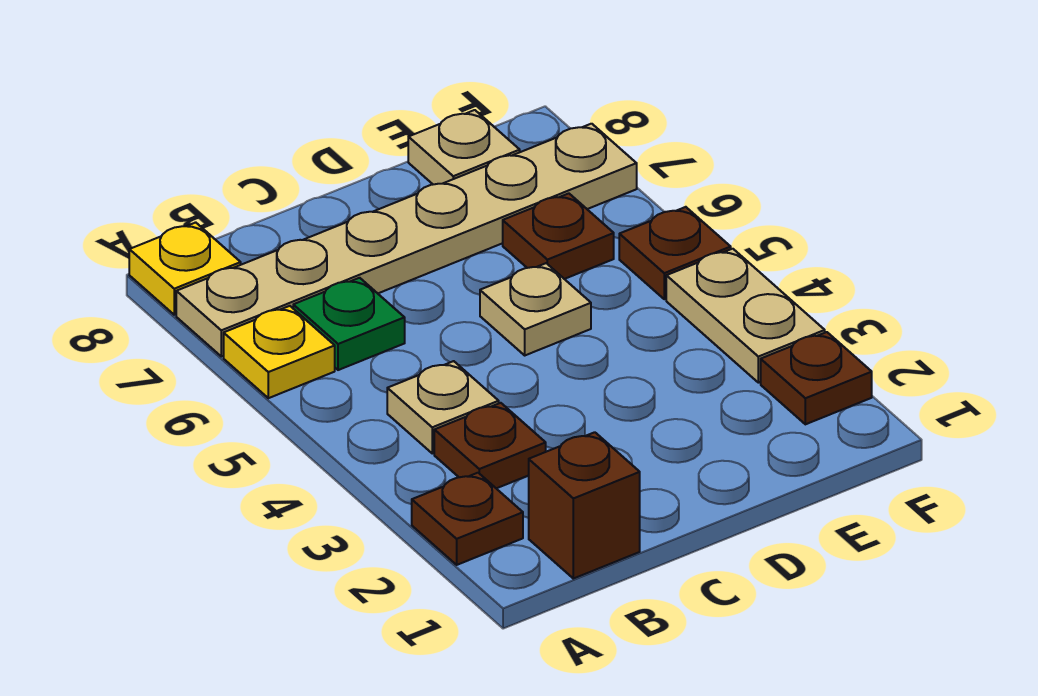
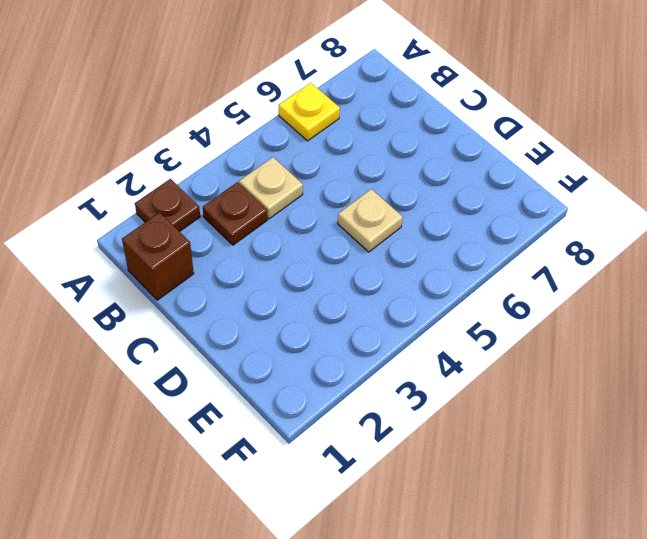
none -> tan 1x6 plate [176,124,637,356]
none -> yellow 1x1 plate [129,222,241,315]
none -> green 1x1 plate [293,278,405,370]

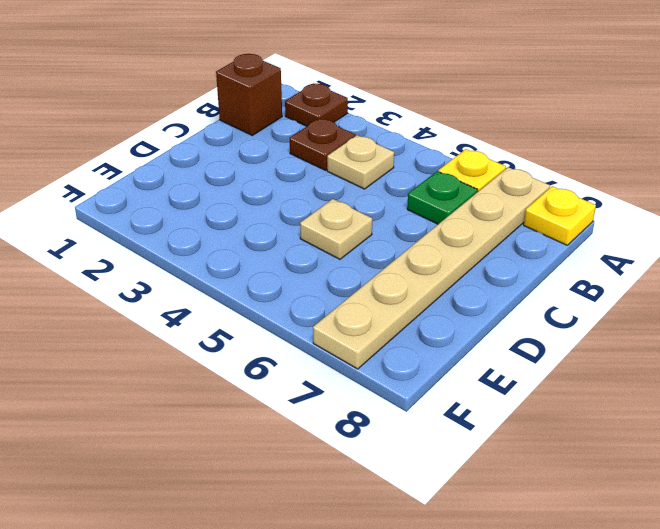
none -> brown 1x1 plate [503,193,614,279]
none -> tan 1x1 plate [408,110,520,184]
none -> brown 1x1 plate [761,332,872,424]

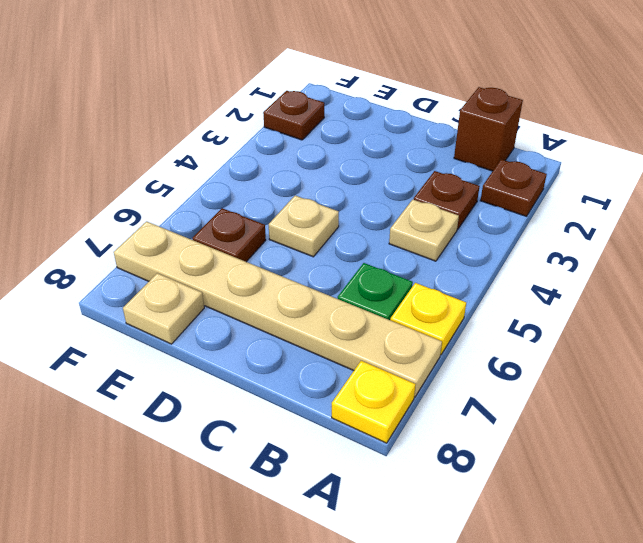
none -> tan 1x2 plate [666,249,825,383]
none -> brown 1x1 plate [619,207,731,299]

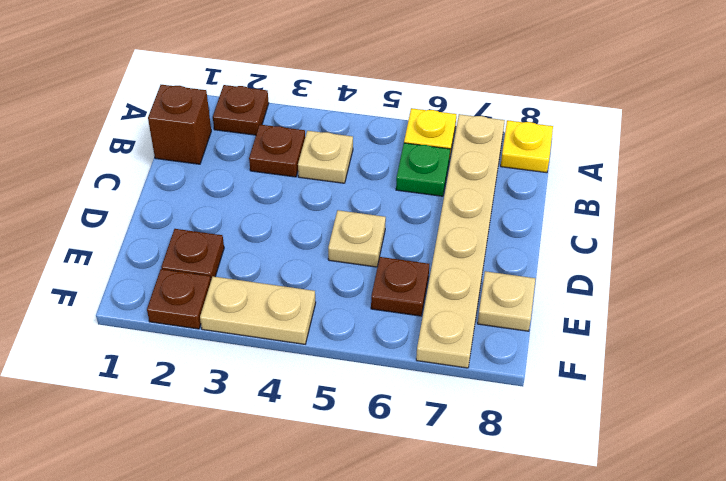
brown 1x1 plate [161,229,224,280] -> brown 1x1 plate moved to [619,207,731,299]

